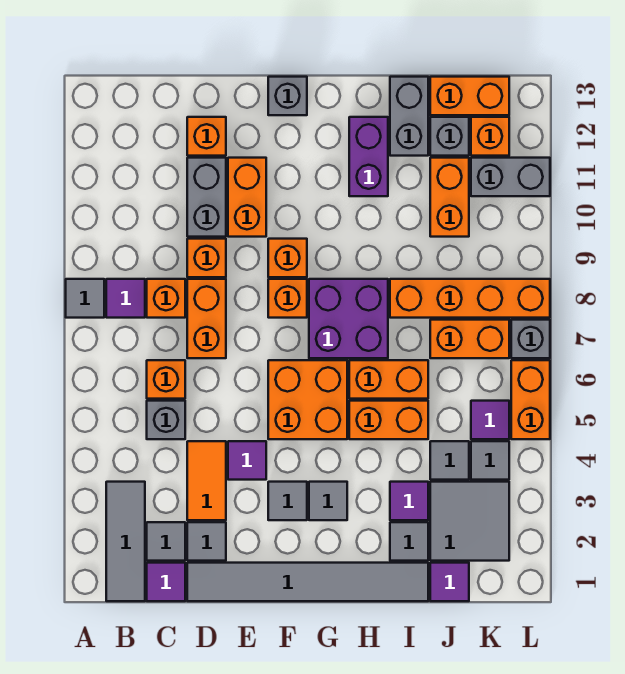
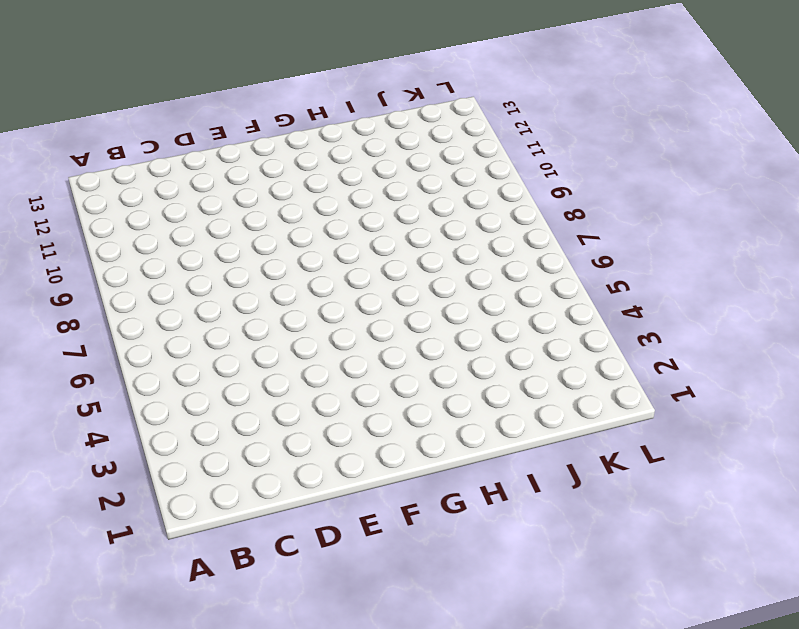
none -> grey 1x1 tile [66,279,104,318]
none -> grey 1x3 tile [106,482,145,601]
none -> purple 1x1 tile [106,279,145,318]
none -> purple 1x1 tile [147,563,185,601]

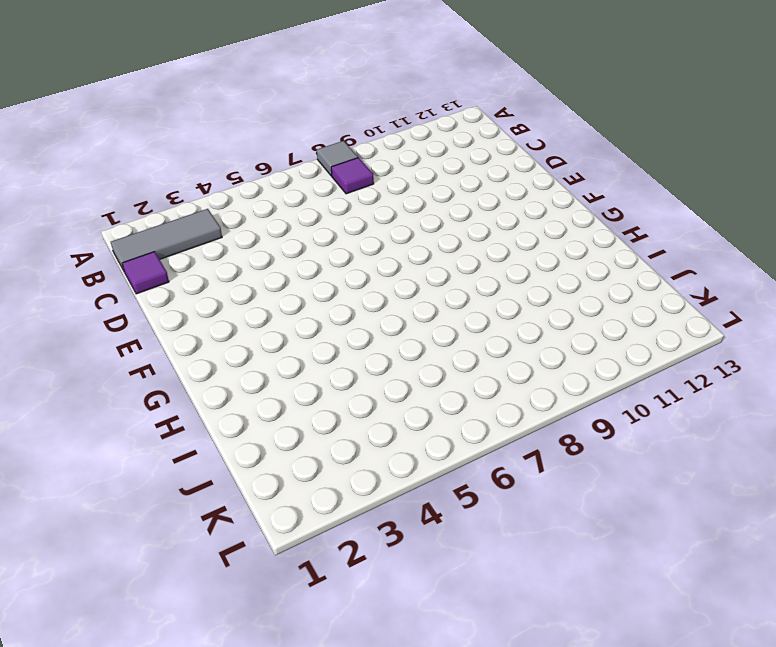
none -> grey 1x1 tile [147,522,185,561]
none -> grey 1x1 brick [147,401,185,439]
none -> orange 1x1 brick [147,360,185,399]
none -> orange 1x1 brick [147,279,185,318]

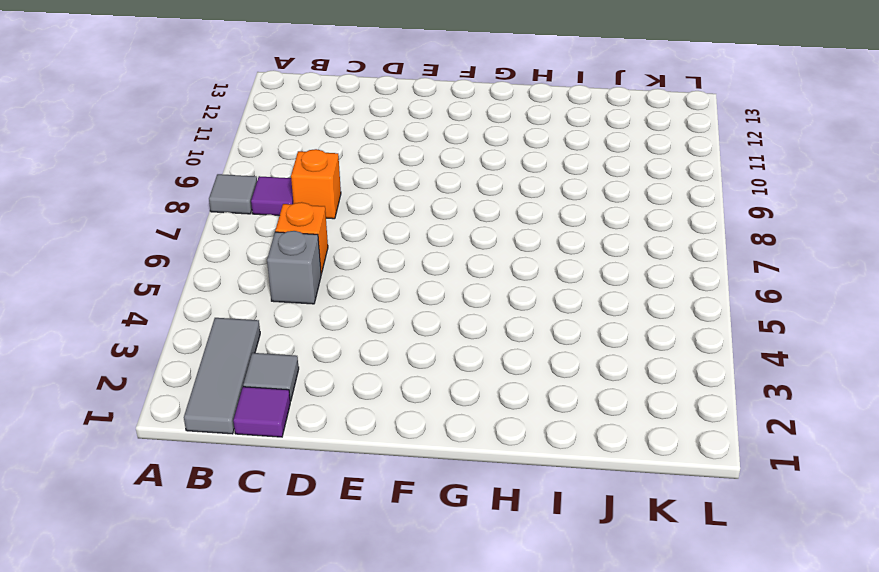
none -> grey 1x6 tile [187,563,428,601]
none -> grey 1x1 tile [187,522,226,561]
none -> orange 1x2 tile [187,441,226,520]
none -> orange 1x2 brick [187,279,226,358]

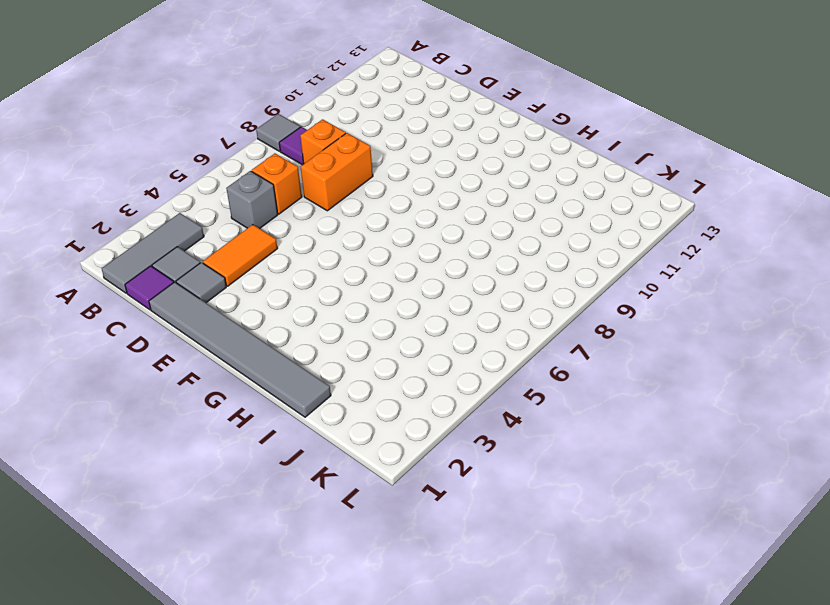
none -> orange 1x1 brick [187,239,226,277]
none -> grey 1x2 brick [187,158,226,237]
none -> orange 1x1 brick [187,117,226,156]
none -> purple 1x1 tile [228,441,266,480]

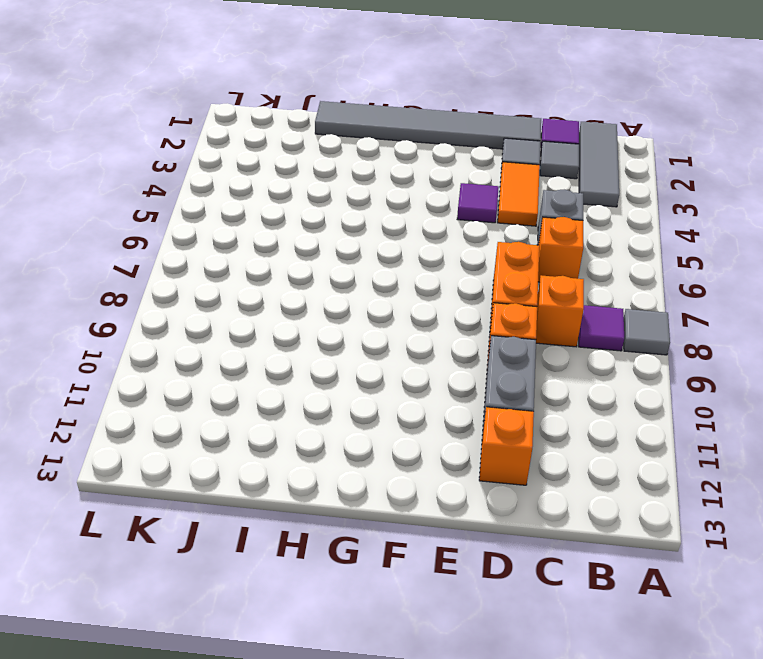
none -> orange 1x2 brick [228,158,266,237]
none -> grey 1x1 tile [268,482,307,520]
none -> orange 2x2 brick [268,360,347,439]
none -> orange 1x1 brick [268,279,307,318]

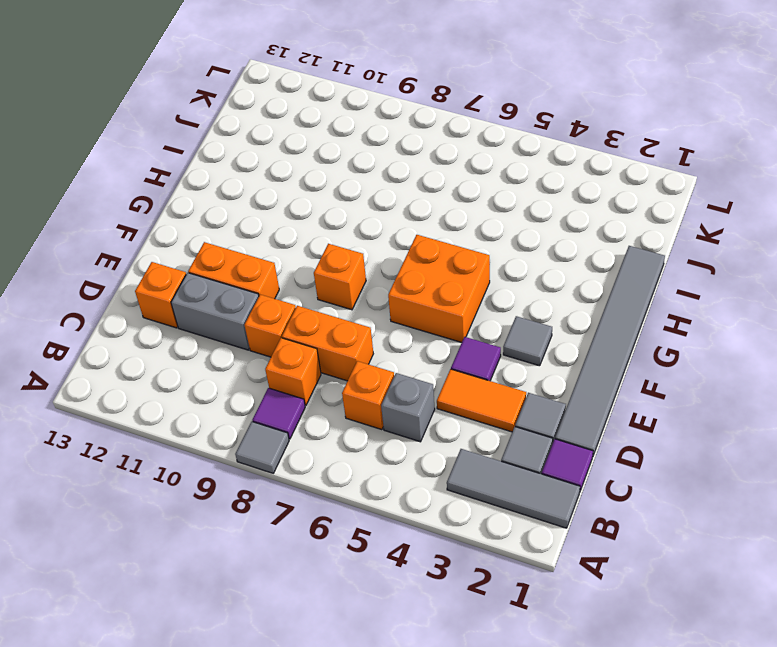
none -> orange 1x1 brick [268,239,307,277]
none -> grey 1x1 brick [268,77,307,115]
none -> grey 1x1 tile [309,482,347,520]
none -> purple 2x2 brick [309,279,388,358]

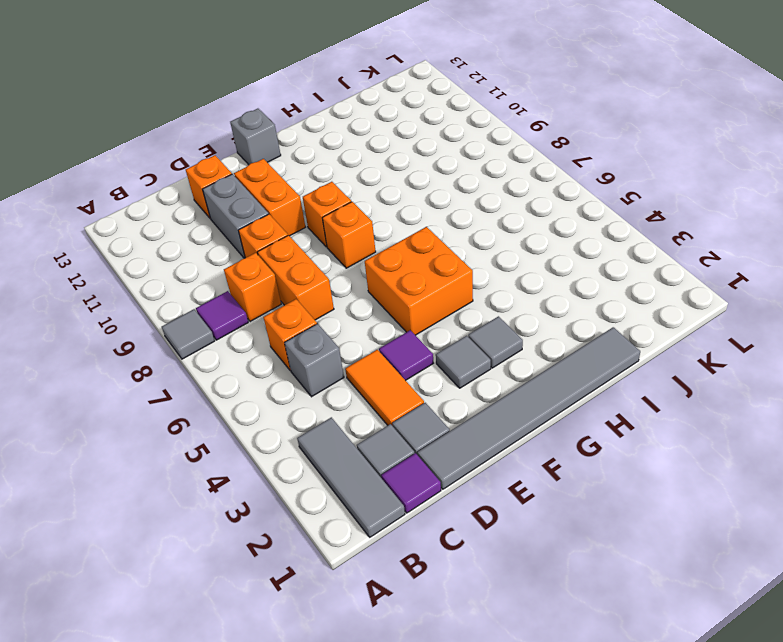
none -> purple 2x2 brick [309,279,388,358]
none -> orange 1x2 brick [349,401,428,439]
none -> orange 1x2 brick [349,360,428,399]
none -> purple 1x2 brick [349,117,388,196]

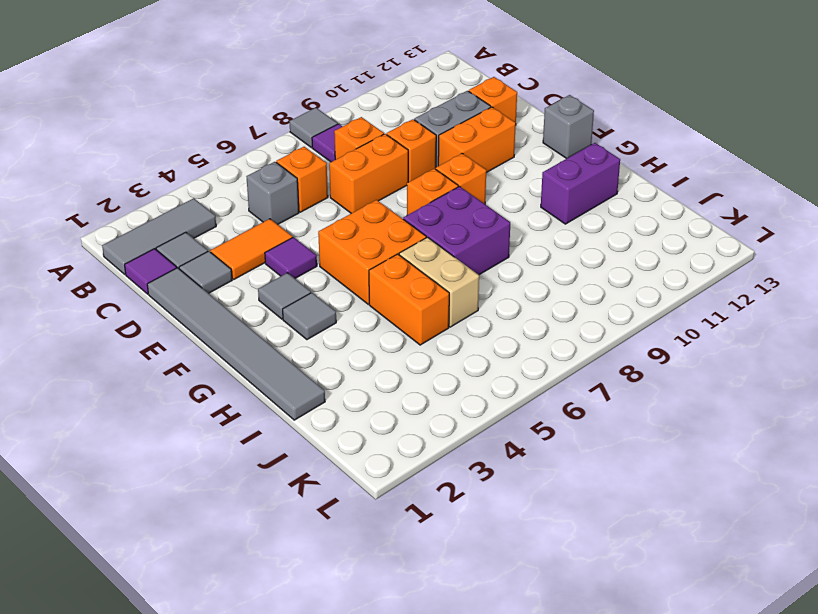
tan 1x2 brick [399,237,479,327] -> orange 1x2 brick [349,360,428,399]
none -> grey 1x1 tile [390,522,428,561]
none -> purple 1x1 tile [390,482,428,520]
none -> orange 1x4 brick [390,279,550,318]
none -> grey 1x2 brick [390,77,428,156]

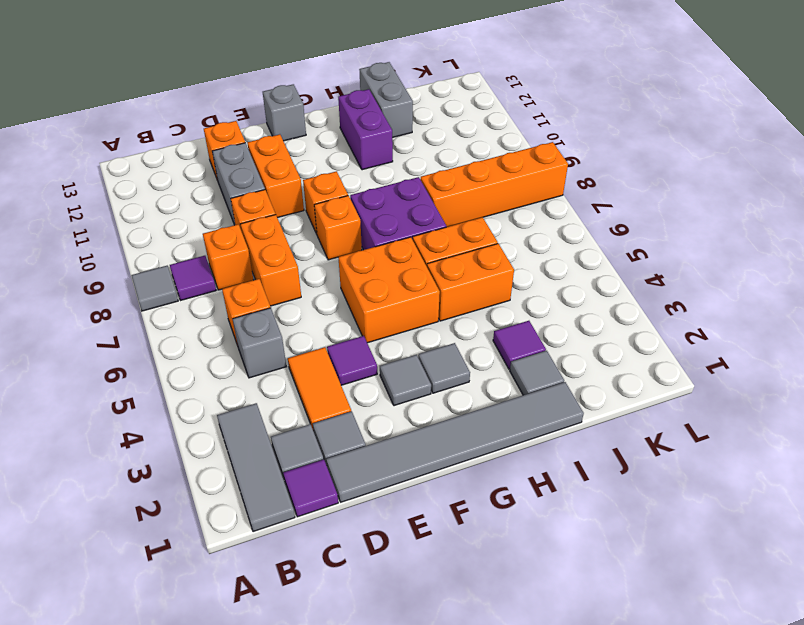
none -> purple 1x1 tile [430,563,469,601]
none -> grey 2x2 tile [430,482,509,561]
none -> grey 1x1 tile [430,441,469,480]
none -> orange 1x2 brick [430,320,509,358]

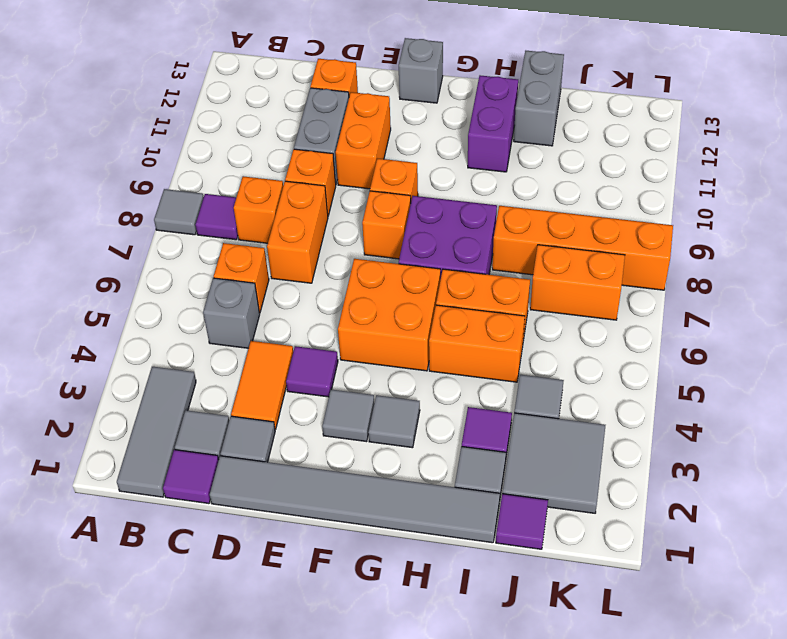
none -> orange 1x2 brick [430,158,469,237]
none -> grey 1x1 brick [430,117,469,156]
none -> orange 1x2 brick [430,77,509,115]
none -> grey 1x1 tile [471,441,509,480]

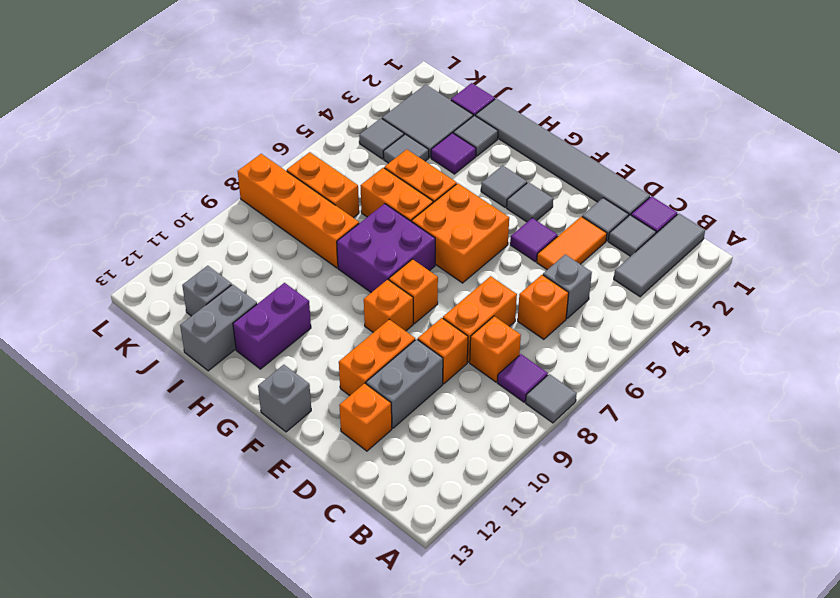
none -> orange 1x2 brick [430,158,469,237]
none -> orange 1x2 brick [430,77,509,115]
none -> purple 1x1 tile [471,401,509,439]
none -> grey 1x2 brick [471,158,550,196]

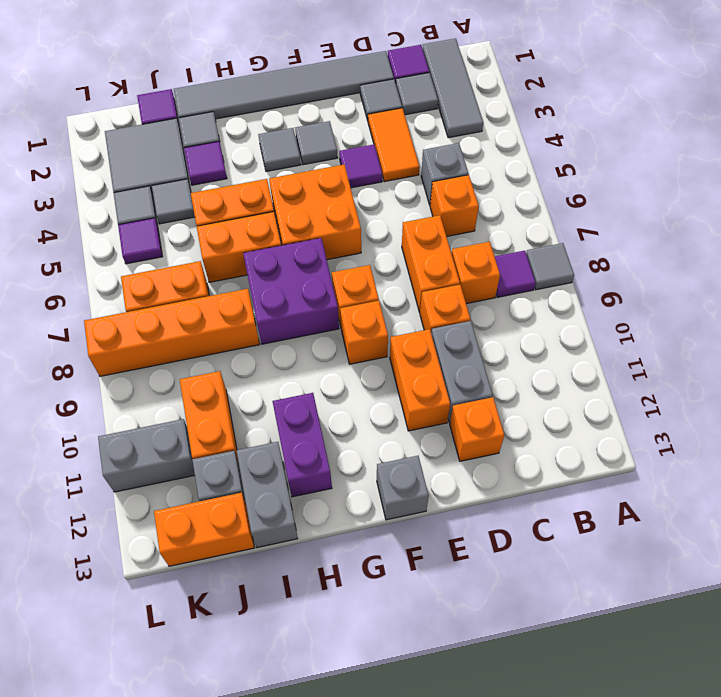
none -> orange 1x1 brick [471,117,509,156]
none -> orange 1x2 brick [511,360,550,439]
none -> grey 1x1 brick [511,320,550,358]

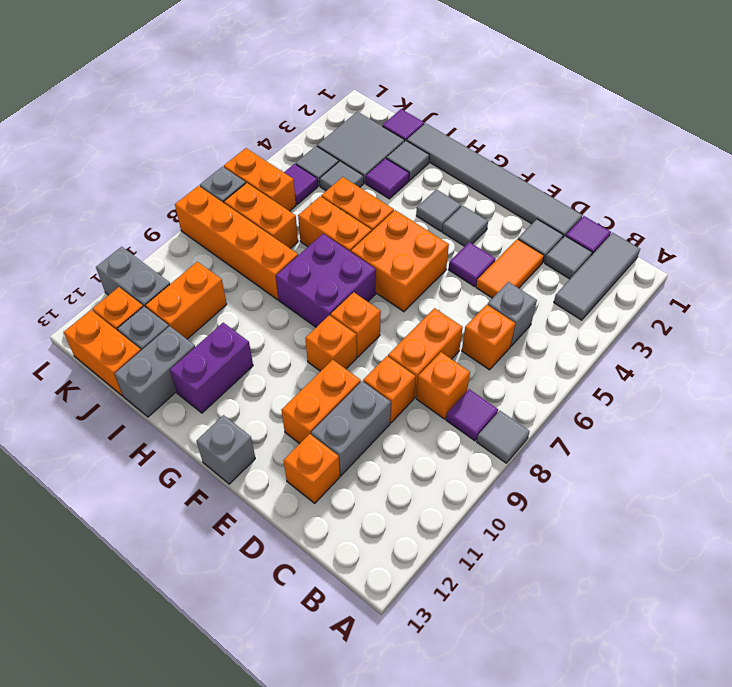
orange 1x2 brick [224,148,296,211] -> orange 1x2 brick turned to [511,360,550,439]

